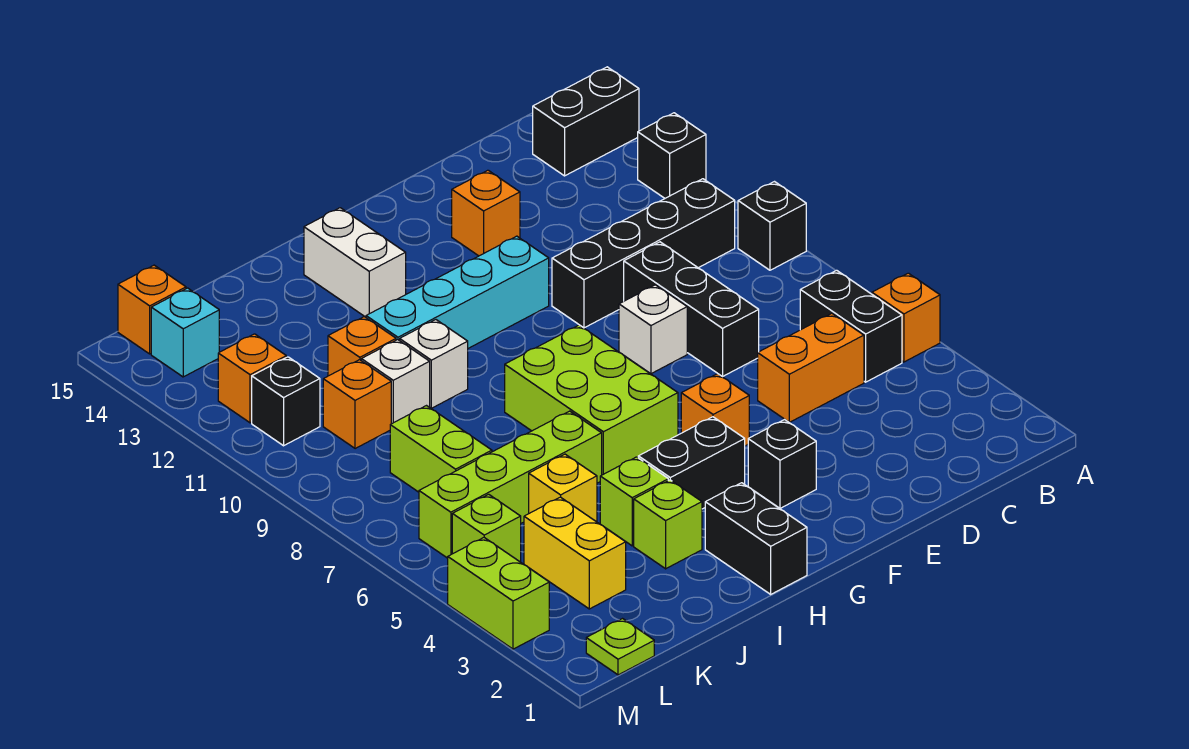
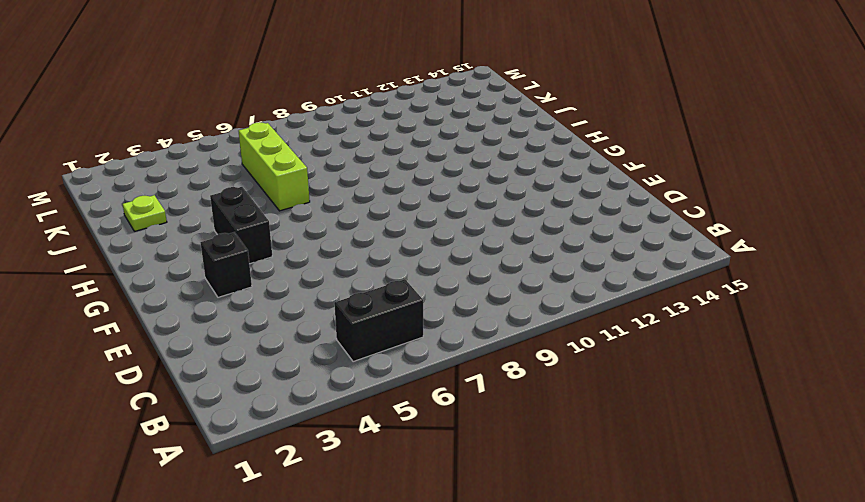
lime 1x3 brick [239,122,310,211] -> lime 1x4 brick [419,411,602,558]
lime 1x1 plate [123,195,167,231] -> lime 1x1 plate moved to [586,619,654,675]
none -> orange 1x1 brick [872,273,940,362]
none -> black 1x1 brick [738,182,806,270]
none -> black 1x1 brick [638,113,706,198]
none -> black 1x2 brick [533,67,639,176]

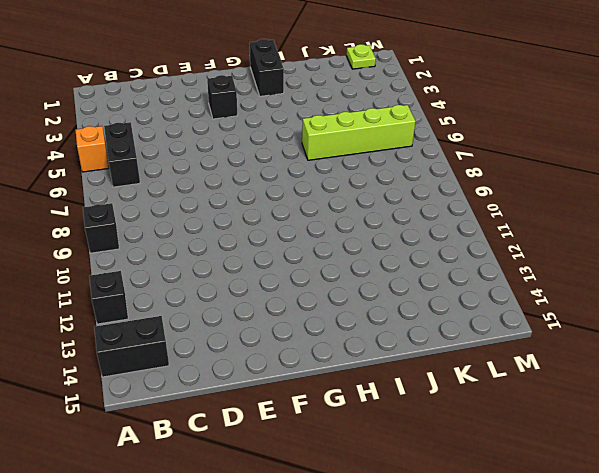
none -> black 1x4 brick [552,179,735,328]
none -> orange 1x2 brick [758,314,864,422]
none -> black 1x3 brick [624,242,759,377]
none -> white 1x1 brick [619,285,687,374]

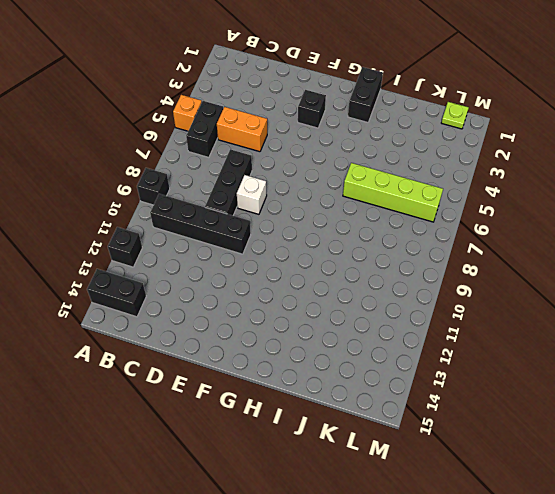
none -> orange 1x1 brick [452,170,520,256]
none -> orange 1x1 brick [681,374,749,446]
none -> cyan 1x4 brick [366,236,549,348]
none -> black 1x2 brick [638,417,745,509]

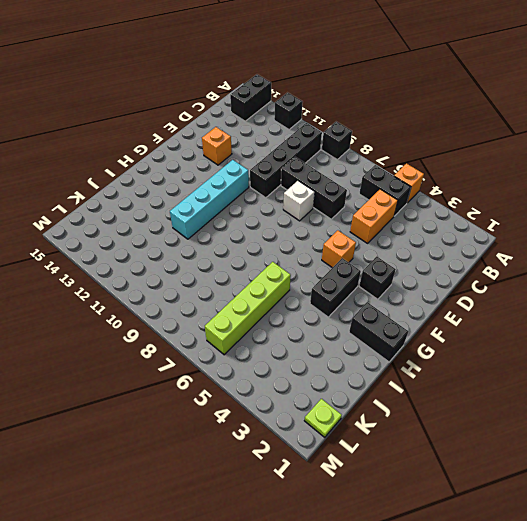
none -> lime 2x3 brick [505,325,678,475]
none -> white 1x2 brick [304,208,406,317]
none -> lime 1x1 brick [634,480,702,569]
none -> lime 1x1 brick [600,457,668,546]

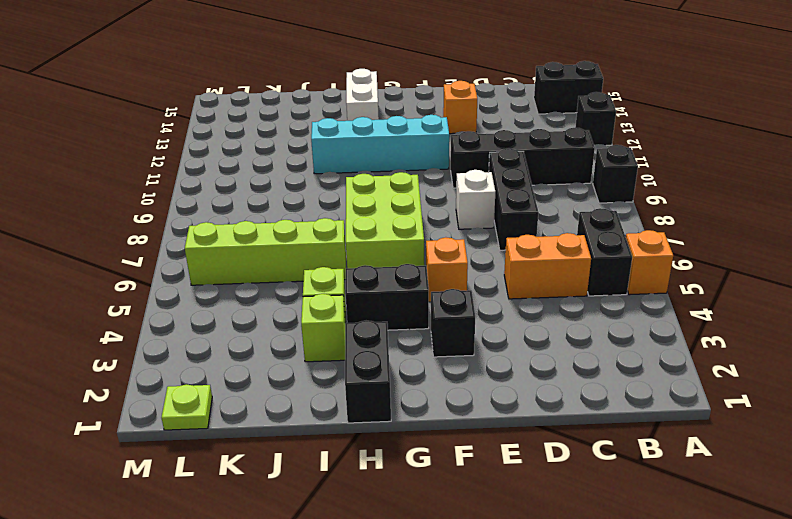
none -> white 1x1 brick [400,320,468,408]
none -> yellow 1x1 brick [529,454,597,522]
none -> white 1x1 brick [361,340,430,424]
none -> orange 1x1 brick [328,317,396,376]

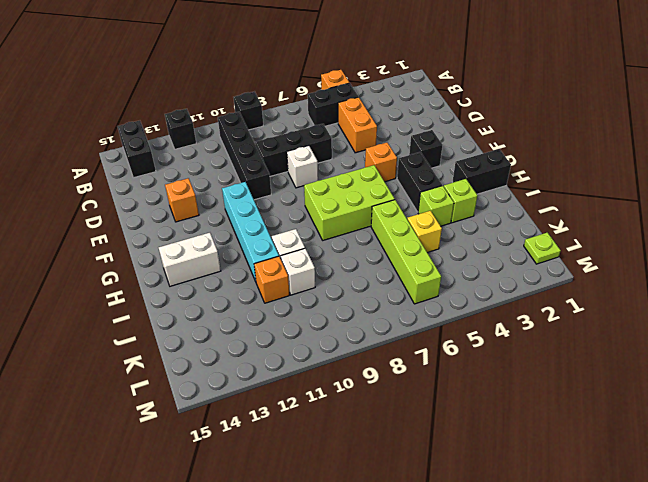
none -> yellow 1x2 brick [524,497,626,609]
none -> lime 1x2 brick [390,406,492,492]
none -> orange 1x1 brick [323,360,391,449]
none -> lime 1x1 brick [452,494,521,562]

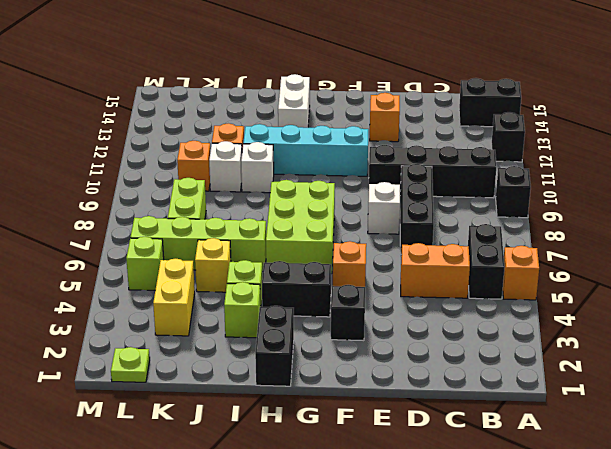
none -> black 1x1 brick [252,357,320,446]
none -> orange 1x1 brick [218,334,286,423]
none -> cyan 1x1 brick [151,288,219,377]
none -> orange 1x1 brick [118,265,186,354]

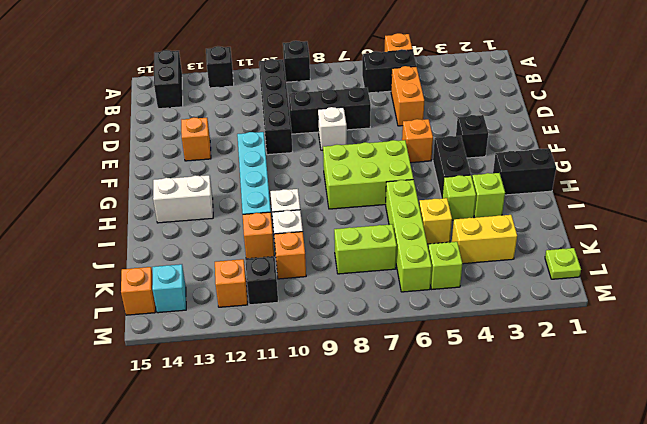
none -> lime 1x2 brick [448,538,549,649]

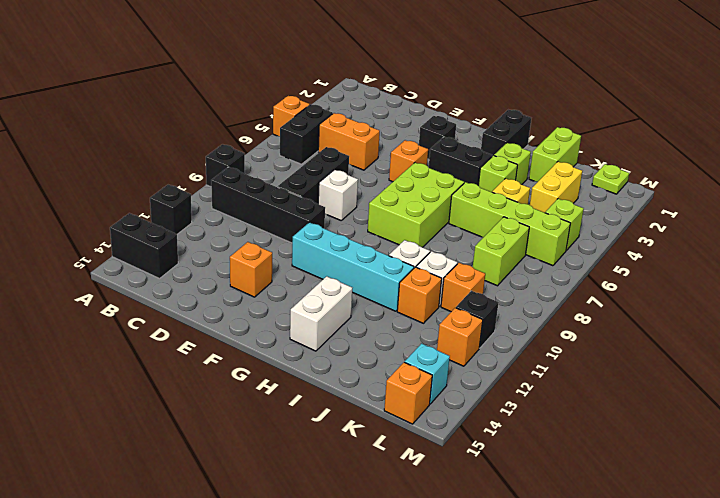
lime 1x2 brick [529,127,581,182] -> lime 1x2 brick moved to [448,538,549,649]

